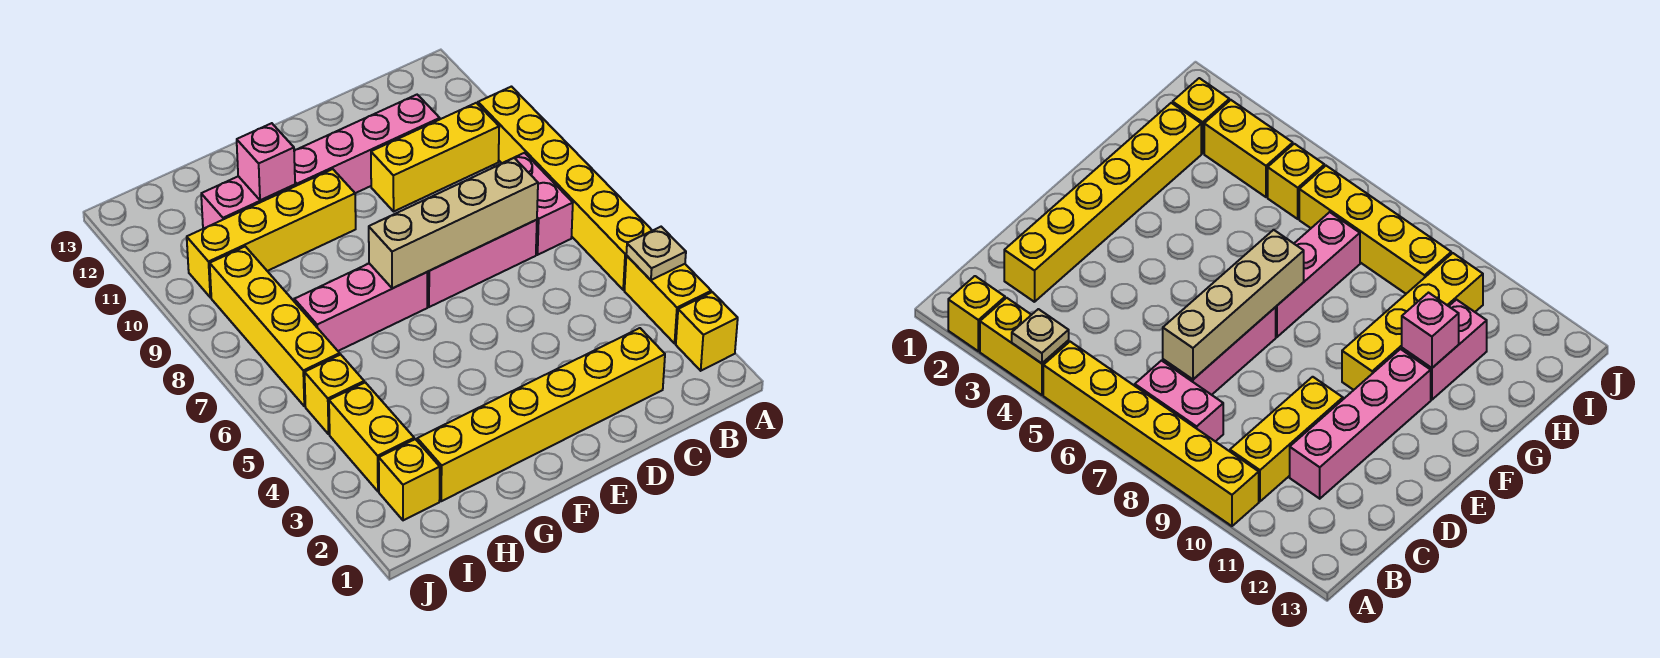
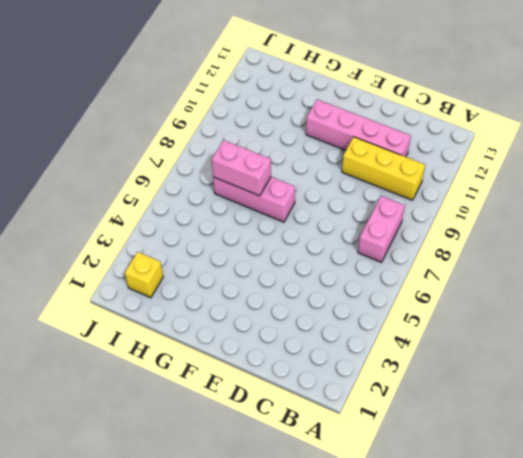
pink 1x2 brick [212,140,271,196] -> pink 1x2 brick moved to [201,176,295,229]
none -> yellow 1x1 brick [676,292,738,371]
none -> yellow 1x2 brick [624,256,711,343]
none -> yellow 1x6 brick [478,87,652,290]

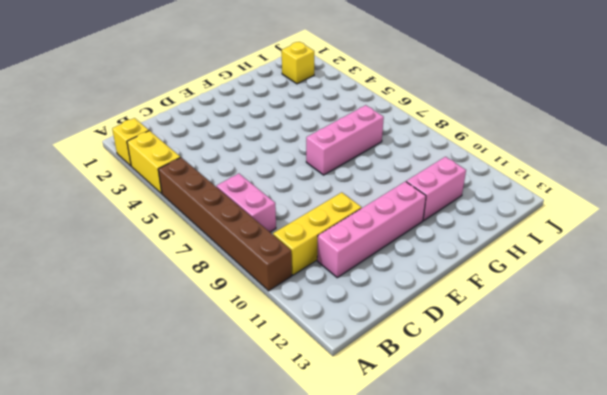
brown 1x6 brick [158,157,292,291] -> yellow 1x6 brick [478,87,652,290]
none -> yellow 1x6 brick [417,328,665,501]
none -> pink 1x3 brick [427,220,537,307]
none -> yellow 1x4 brick [187,169,356,298]

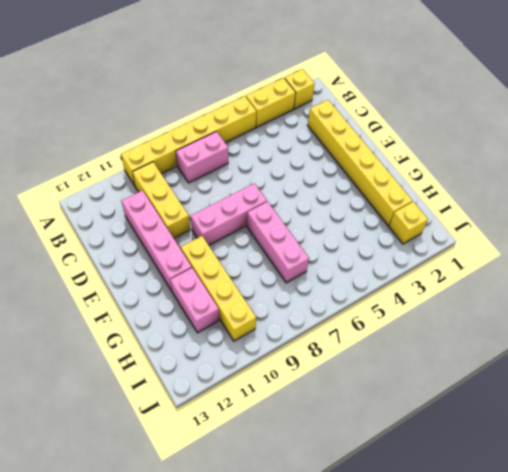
pink 1x3 brick [191,183,267,245] -> pink 1x3 brick turned to [427,220,537,307]
none -> yellow 1x2 brick [329,382,414,491]
none -> yellow 1x1 brick [305,355,364,434]
none -> yellow 1x4 brick [210,246,340,406]

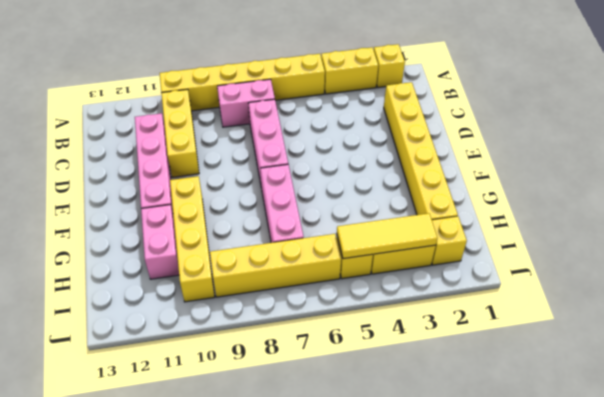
yellow 1x3 tile [337,213,437,259] -> none
none -> tan 1x1 plate [626,227,686,280]
none -> tan 1x4 brick [369,158,538,289]
none -> pink 1x1 brick [237,123,295,200]

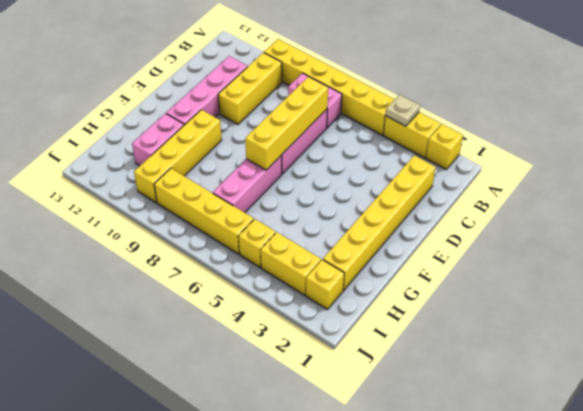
yellow 1x4 brick [245,77,328,170] -> tan 1x4 brick [369,158,538,289]
none -> pink 1x1 brick [237,123,295,200]

